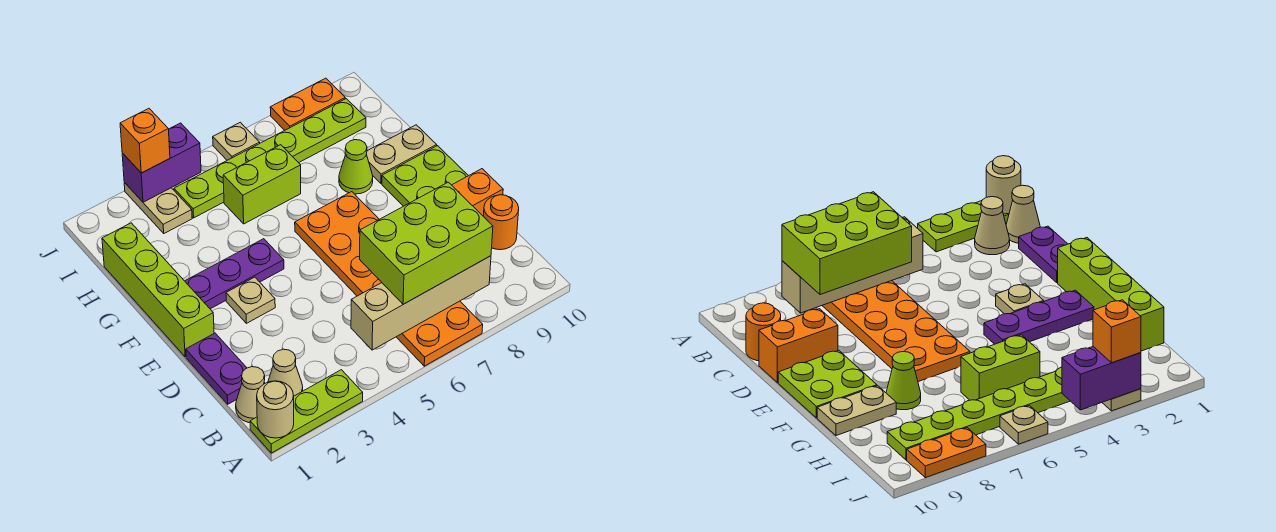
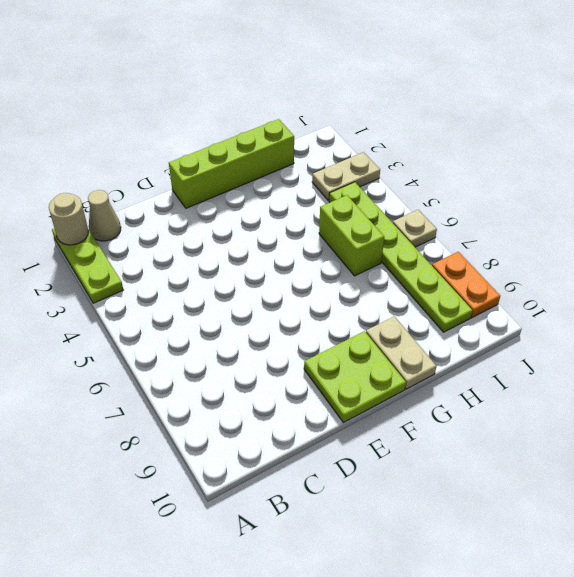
none -> orange 2x6 plate [295,192,483,366]
none -> tan 1x1 cone [268,349,303,396]
none -> purple 1x2 plate [186,333,247,404]

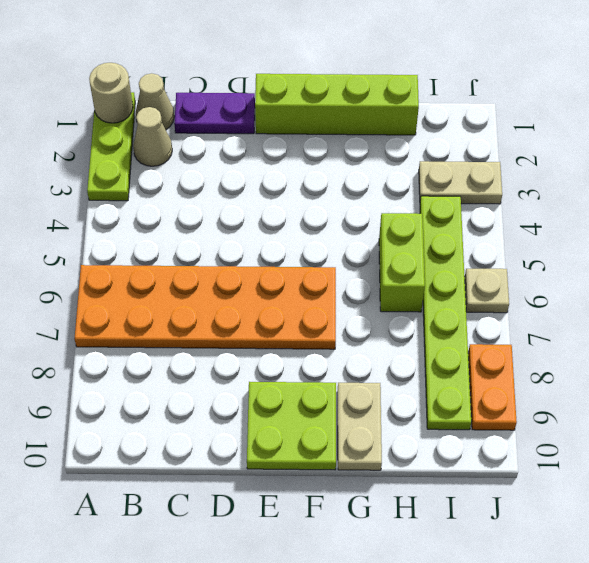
none -> orange 1x1 round brick [483,195,519,250]
none -> orange 1x2 brick [452,169,503,216]
none -> tan 1x1 plate [226,277,275,323]

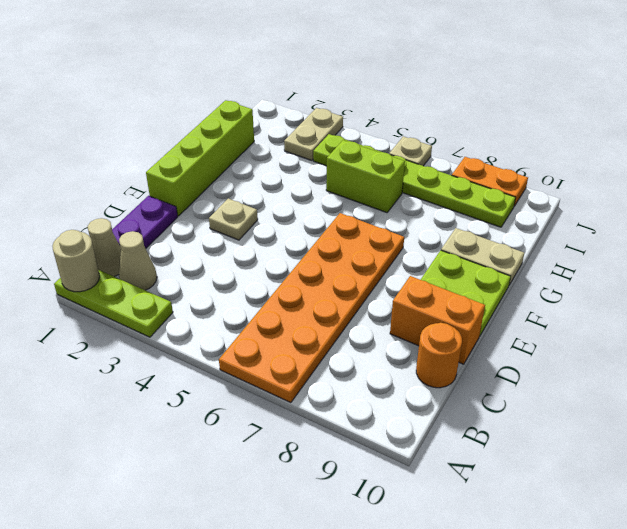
none -> purple 1x3 plate [185,239,284,309]
none -> lime 1x1 cone [339,140,373,194]
none -> tan 1x4 brick [351,256,491,350]

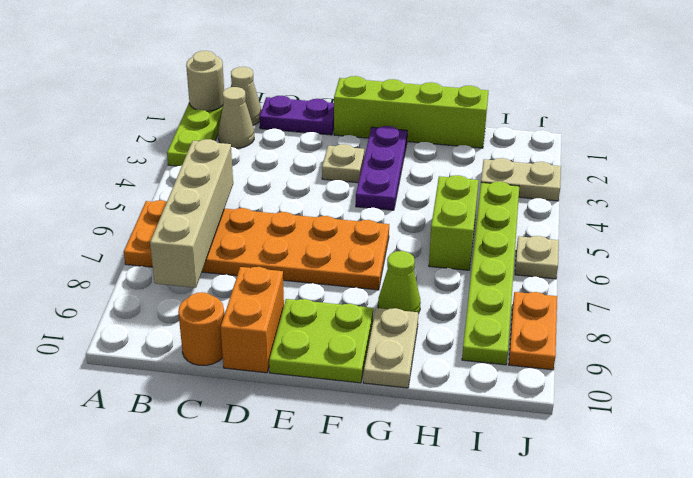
none -> purple 1x2 brick [122,123,201,202]
none -> lime 2x3 brick [360,182,493,304]
none -> orange 1x1 brick [120,109,170,173]

